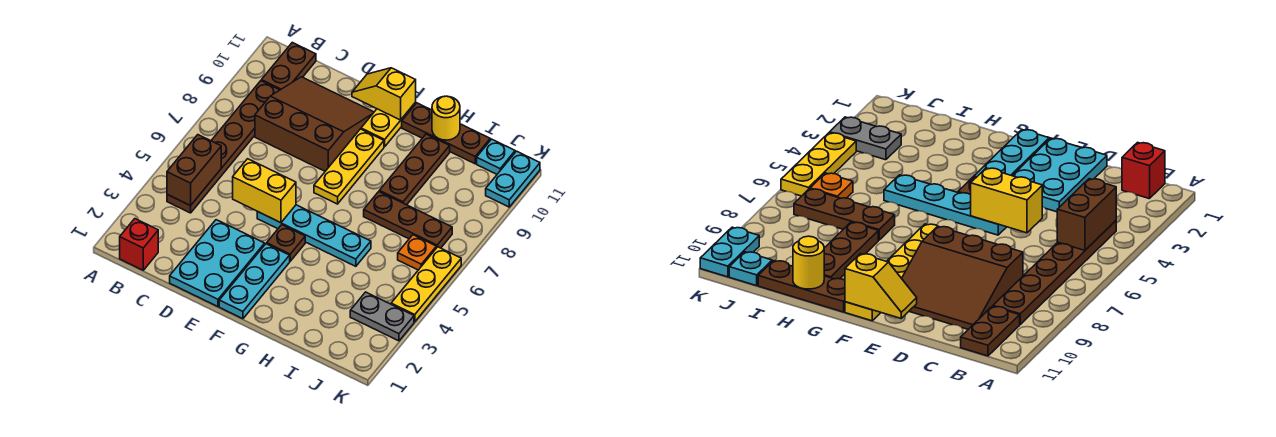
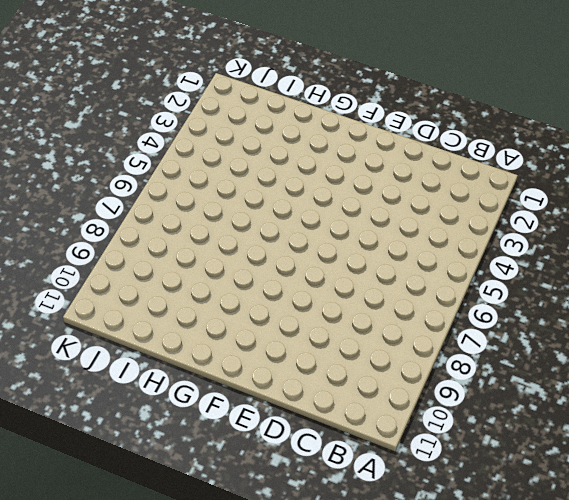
none -> red 1x1 brick [120,219,158,270]
none -> brown 1x6 plate [167,81,279,213]
none -> brown 1x2 plate [261,43,316,90]

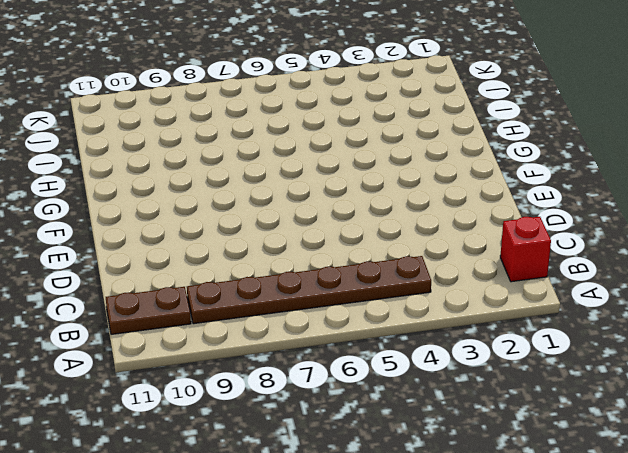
none -> brown 3x3 slope [255,77,374,171]
none -> cyan 2x3 plate [170,220,265,307]
none -> cyan 1x4 plate [257,205,371,266]

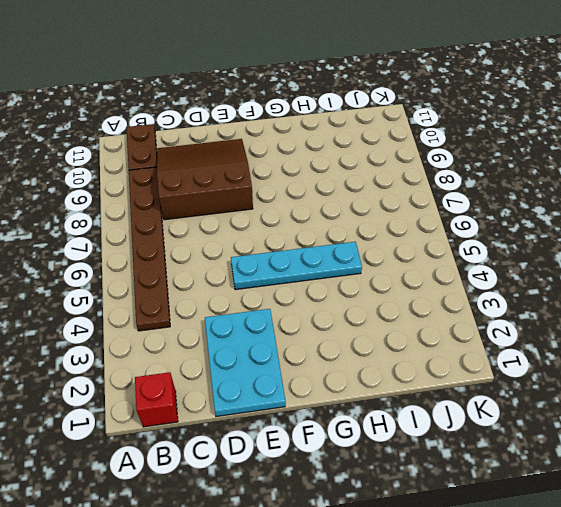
none -> cyan 1x3 plate [219,244,290,319]
none -> brown 1x1 plate [267,225,305,261]
none -> yellow 1x3 plate [314,129,384,204]

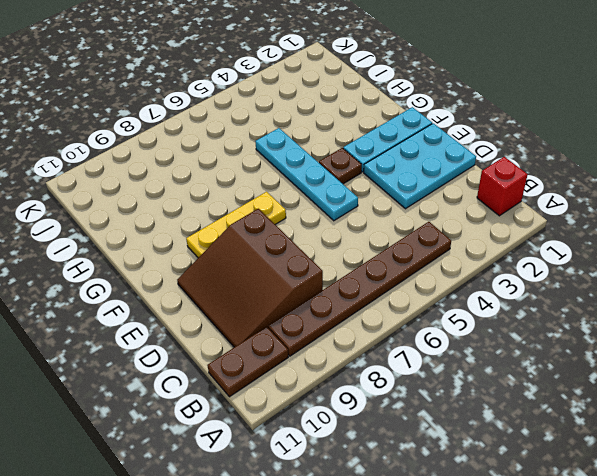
none -> yellow 1x2 plate [361,103,416,147]
none -> brown 1x3 plate [402,103,490,164]
none -> brown 1x3 plate [364,192,452,248]

